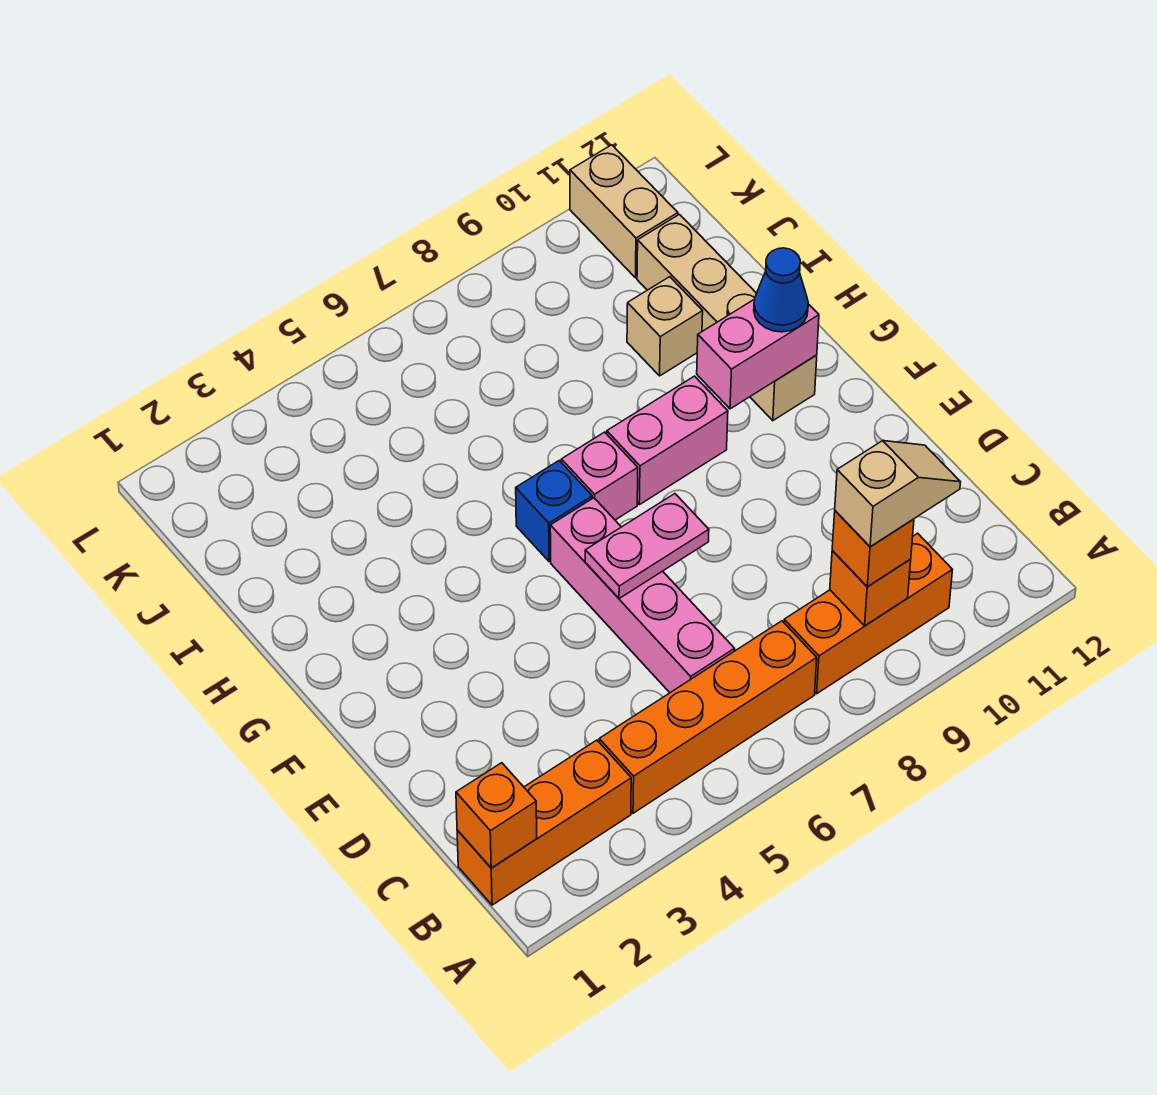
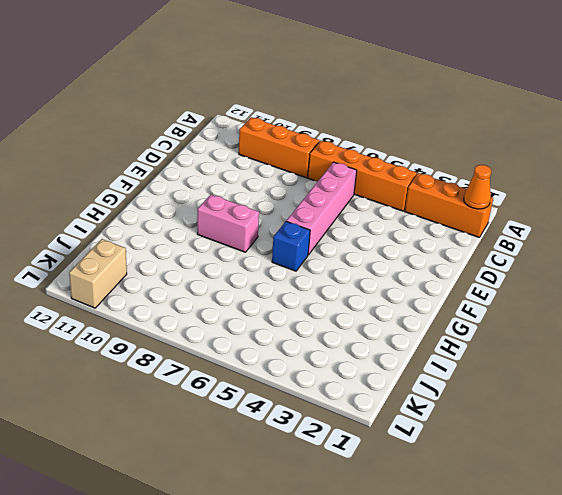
orange 1x1 cone [464,165,491,209] -> orange 1x1 brick [456,763,537,868]
none -> pink 1x1 brick [561,432,638,520]
none -> tan 1x4 brick [637,214,817,421]
none -> tan 1x1 brick [627,277,703,376]

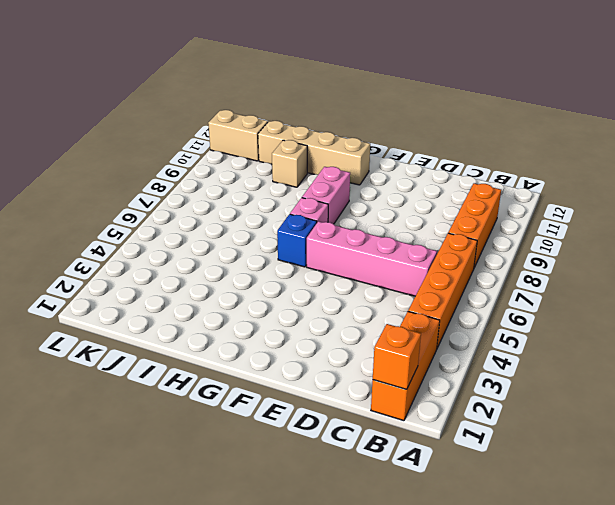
none -> orange 1x1 brick [830,550,911,626]
none -> pink 1x2 plate [585,494,709,599]
none -> pink 1x2 brick [697,299,819,409]

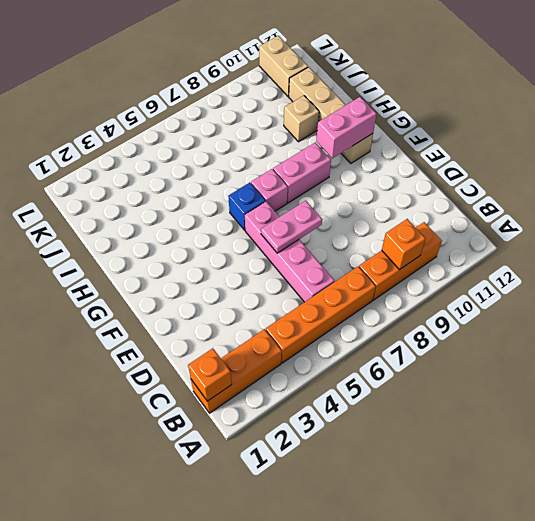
none -> orange 1x1 brick [832,511,914,587]
none -> blue 1x1 cone [754,248,808,332]
none -> tan 1x2 slope [835,441,961,547]

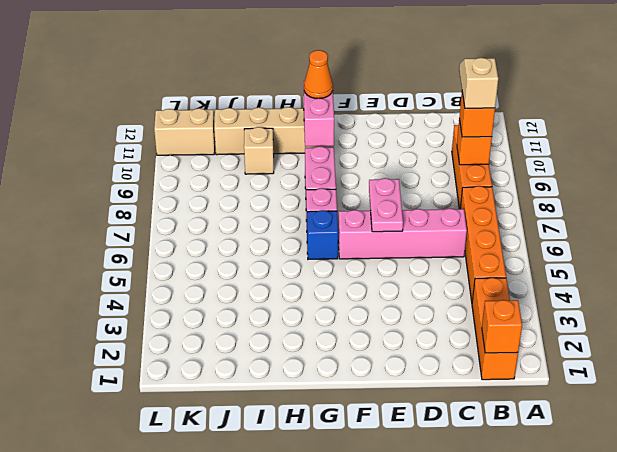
orange 1x1 cone [304,50,333,99] -> blue 1x1 cone [754,248,808,332]

